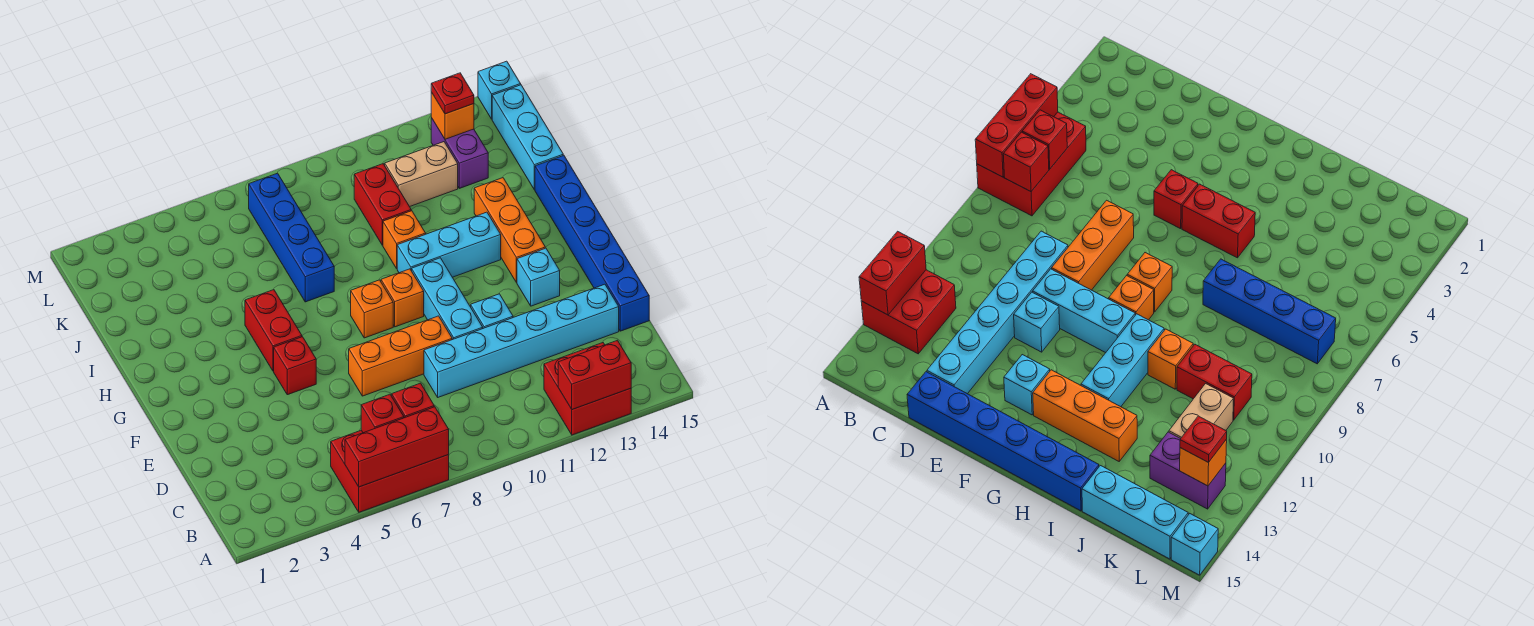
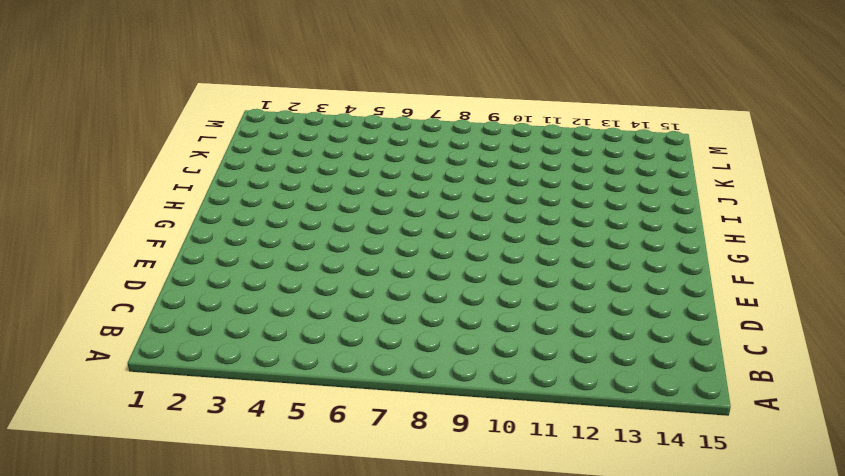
none -> red 2x3 brick [331,430,449,512]
none -> red 2x2 brick [544,343,631,435]
none -> cyan 1x6 brick [424,284,619,397]

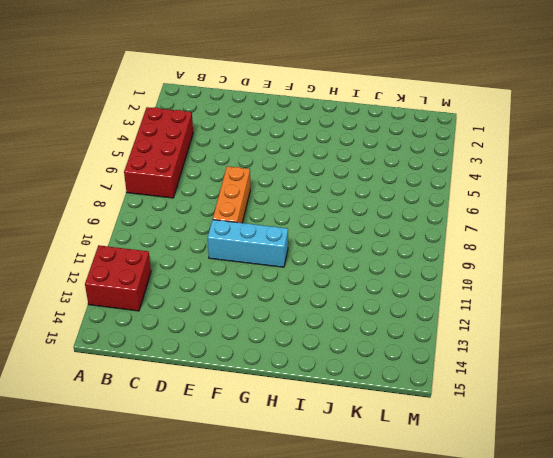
red 2x4 brick [124,107,193,198] -> red 2x3 brick [331,430,449,512]
none -> cyan 1x6 brick [424,284,619,397]
none -> blue 1x6 brick [535,155,649,331]
none -> cyan 1x1 brick [471,294,513,328]

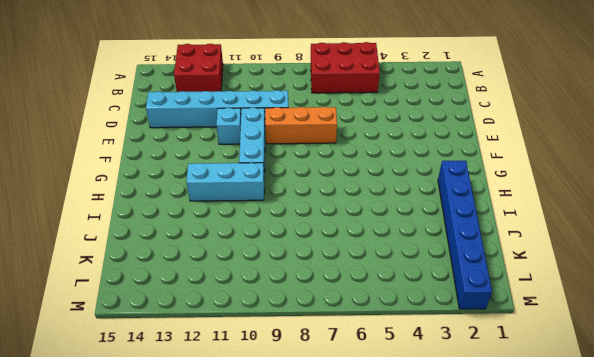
blue 1x6 brick [438,161,492,309] -> blue 1x6 brick moved to [535,155,649,331]
none -> red 1x1 brick [274,337,316,395]
none -> cyan 1x1 brick [517,248,560,306]
none -> red 1x2 brick [245,290,302,371]

